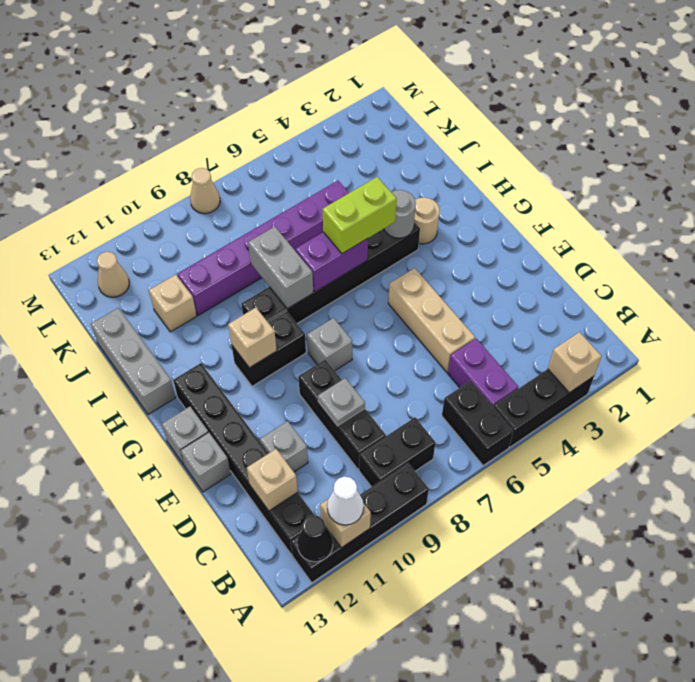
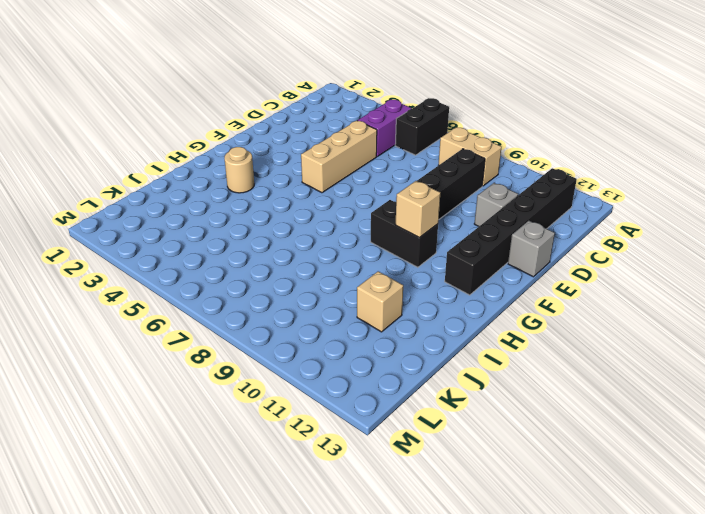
tan 1x2 brick [439,127,501,186] -> black 1x2 brick [359,418,435,487]
none -> black 1x3 brick [493,369,594,447]
none -> black 1x4 brick [291,463,429,583]
none -> grey 1x1 brick [307,318,352,371]
none -> grey 1x1 brick [162,407,208,466]

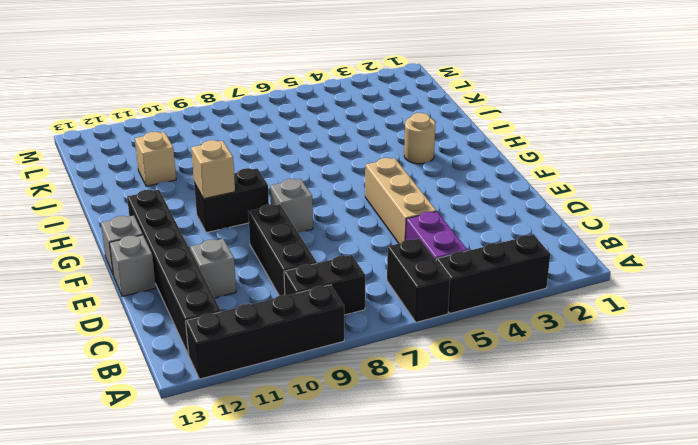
none -> black 1x6 brick [241,222,420,323]
none -> grey 1x3 brick [91,308,176,415]
none -> purple 1x6 brick [177,181,349,315]
none -> tan 1x1 cone [97,252,129,297]

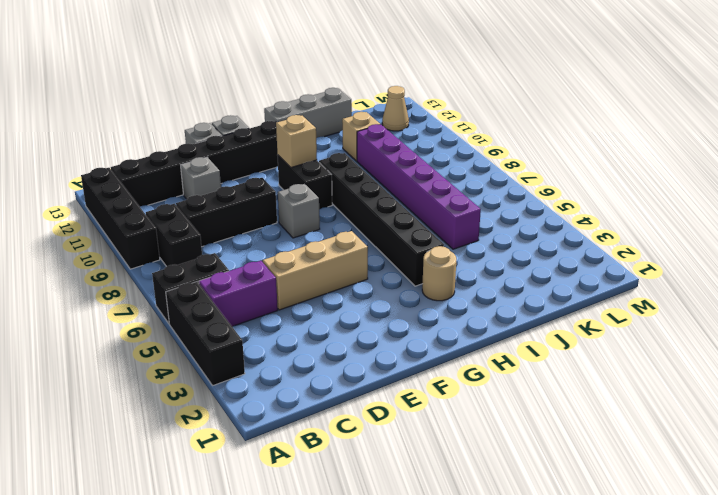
none -> tan 1x1 cone [190,168,220,214]
none -> tan 1x1 brick [548,332,601,393]
none -> tan 1x1 brick [320,499,371,548]
none -> black 1x1 cone [297,515,333,562]

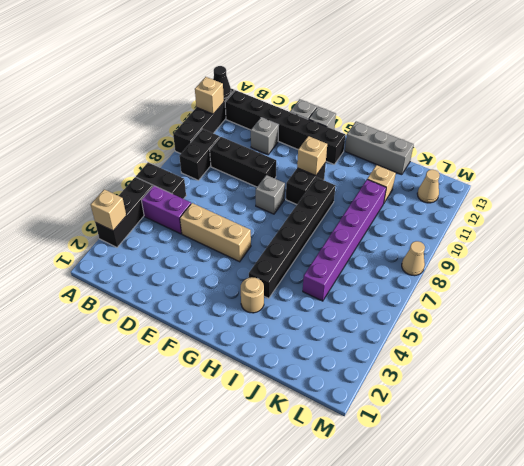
none -> tan 1x1 brick [247,449,298,511]
none -> grey 1x1 plate [318,378,365,426]
none -> grey 1x1 round brick [384,190,416,238]
none -> purple 1x2 brick [295,232,368,292]

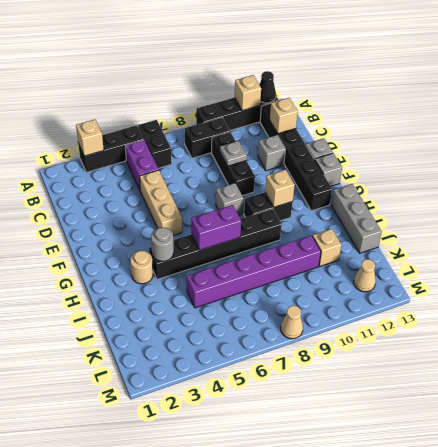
none -> grey 1x2 brick [248,227,313,309]
none -> white 1x1 cone [327,477,364,525]
none -> lime 1x2 brick [323,177,397,254]

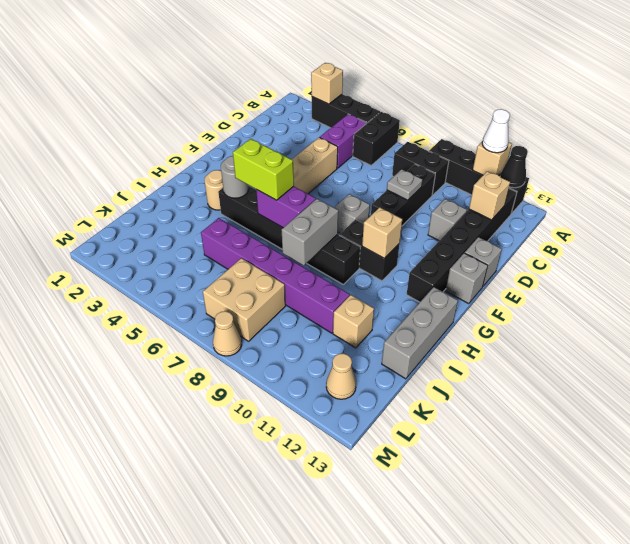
tan 2x2 brick [203,258,286,341] -> none

